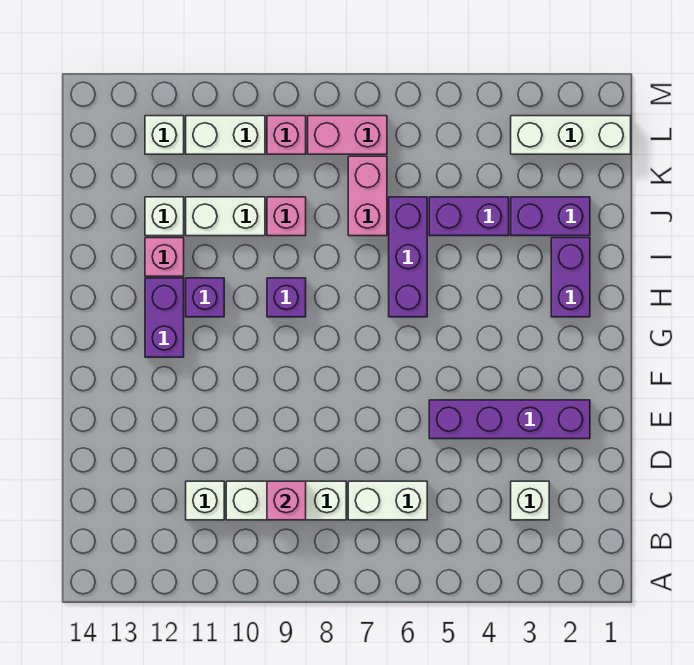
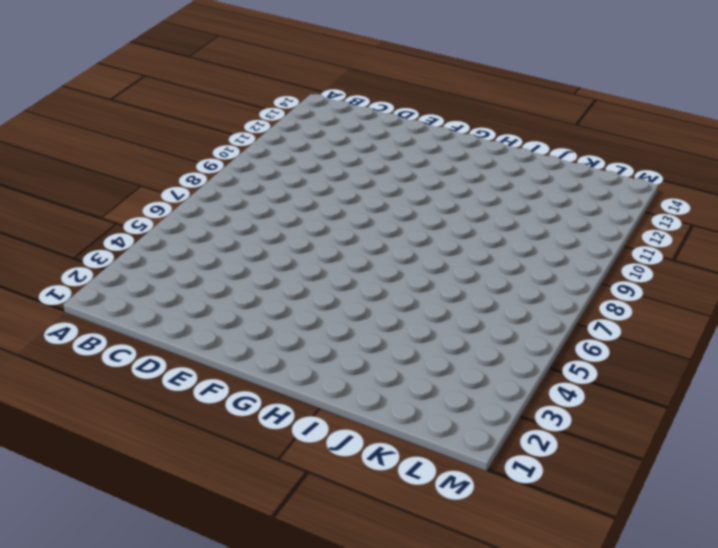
none -> white 1x1 brick [511,481,549,520]
none -> white 1x2 brick [348,481,427,520]
none -> white 1x3 brick [226,481,346,520]

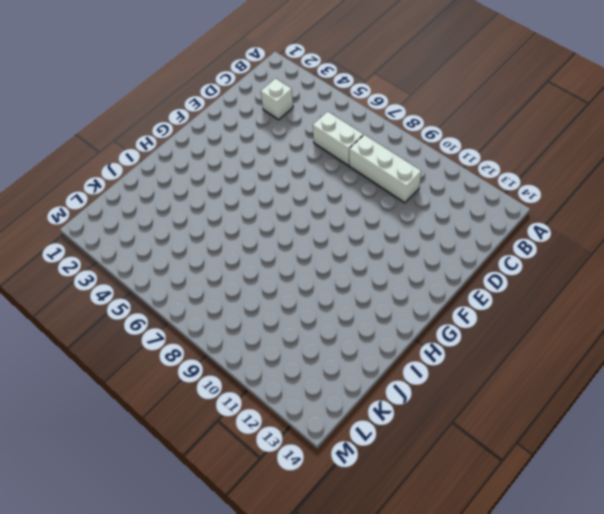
none -> white 1x1 brick [186,481,224,520]
none -> purple 1x4 brick [429,400,590,439]
none -> purple 1x2 brick [145,278,184,357]

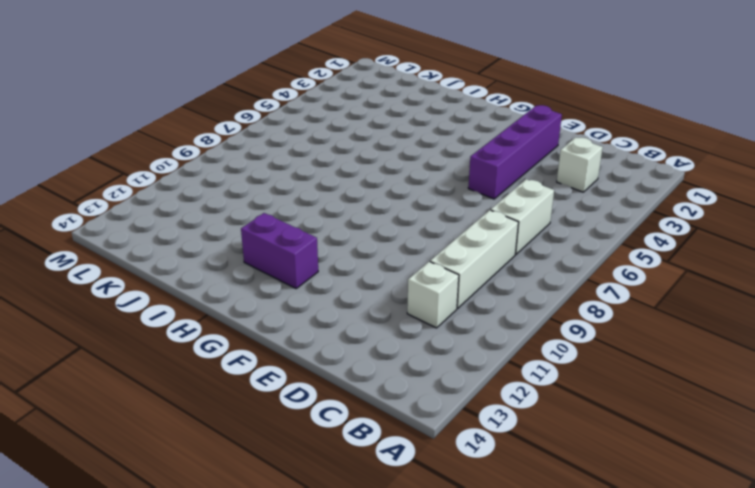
none -> purple 1x2 brick [551,238,590,317]
none -> purple 1x3 brick [389,197,427,317]
none -> purple 1x1 brick [267,278,306,317]

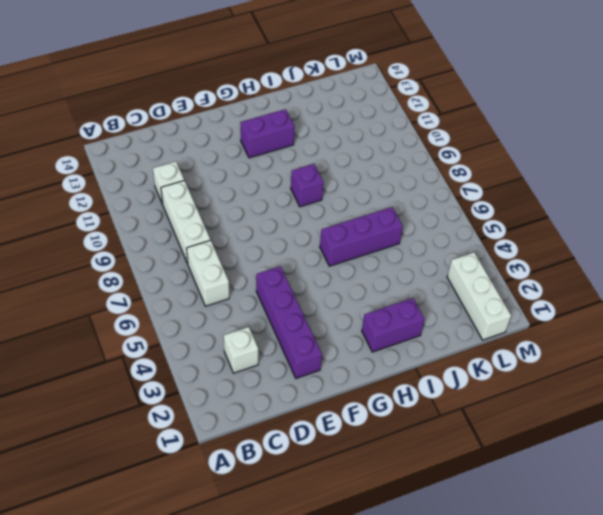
none -> purple 1x1 brick [186,278,224,317]
none -> pink 1x1 brick [145,238,184,276]
none -> purple 1x2 brick [511,197,590,236]

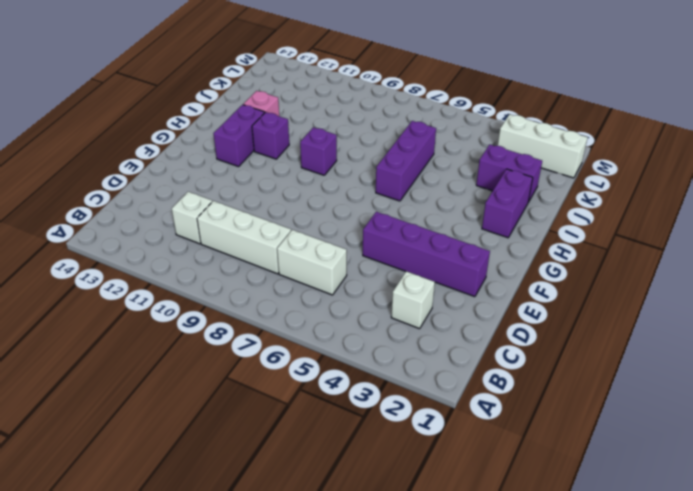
none -> purple 1x2 brick [429,197,509,236]
none -> pink 1x2 brick [348,156,387,236]
none -> pink 1x1 brick [267,197,306,236]

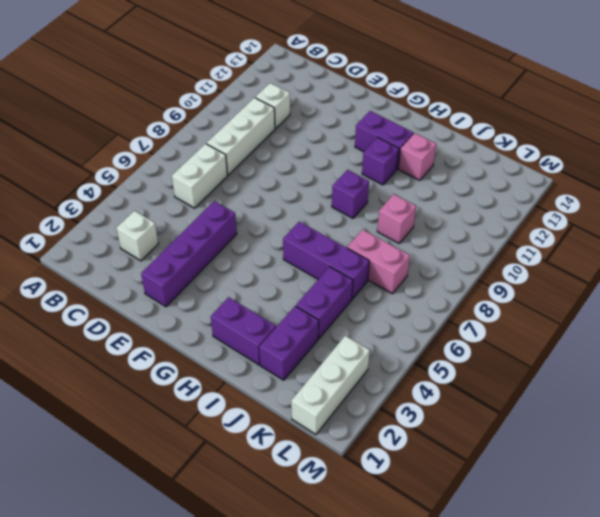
none -> white 1x2 brick [186,197,265,236]
none -> white 1x1 brick [145,197,184,236]
none -> pink 1x2 brick [308,116,387,154]

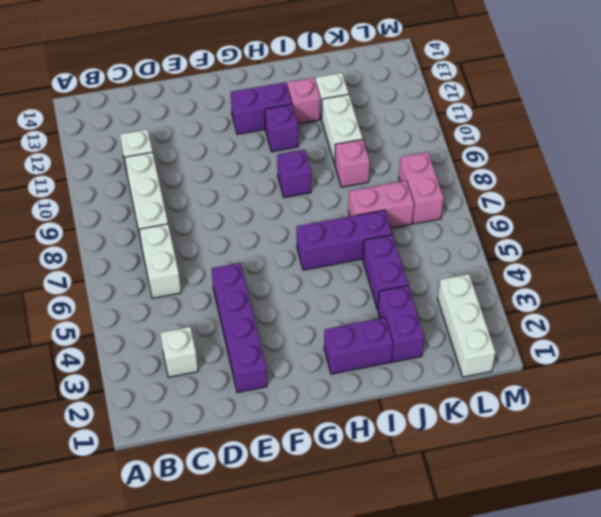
none -> pink 1x1 brick [267,116,306,154]
none -> white 1x2 brick [186,116,265,154]
none -> white 1x1 brick [145,116,184,154]

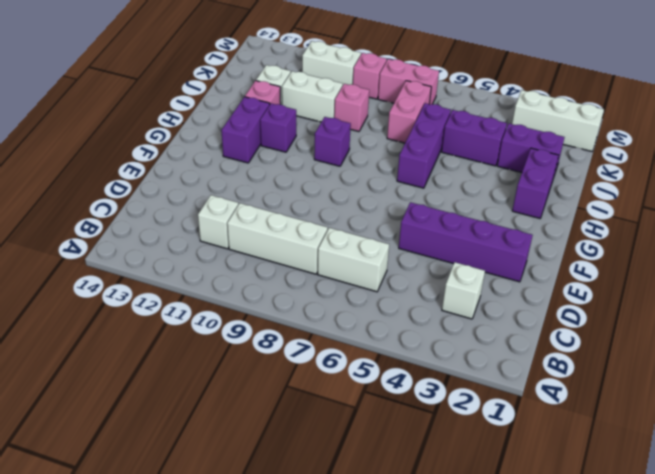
none -> white 1x1 brick [145,116,184,154]
none -> pink 1x1 brick [267,481,306,520]

